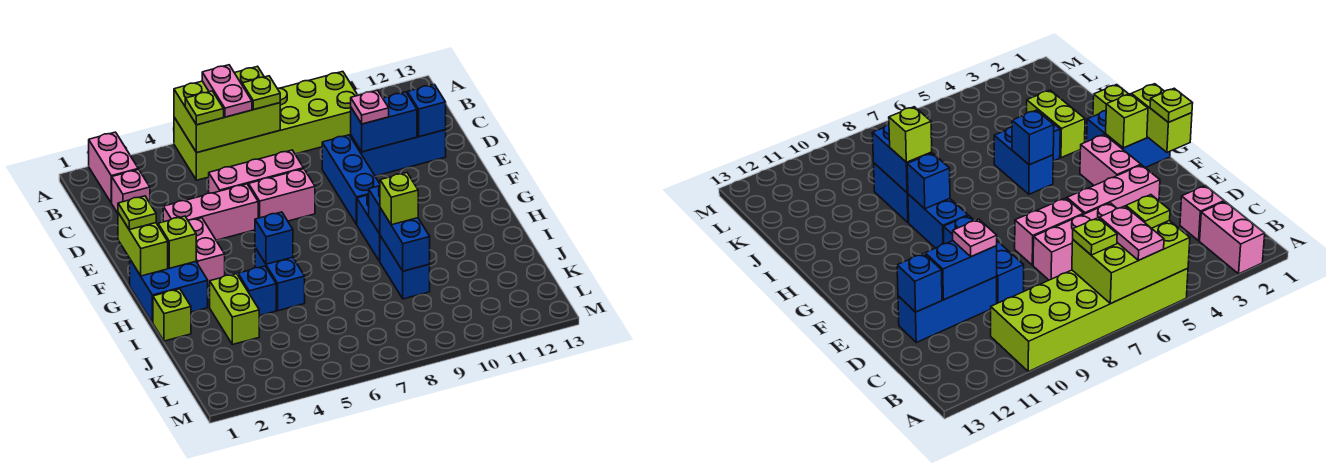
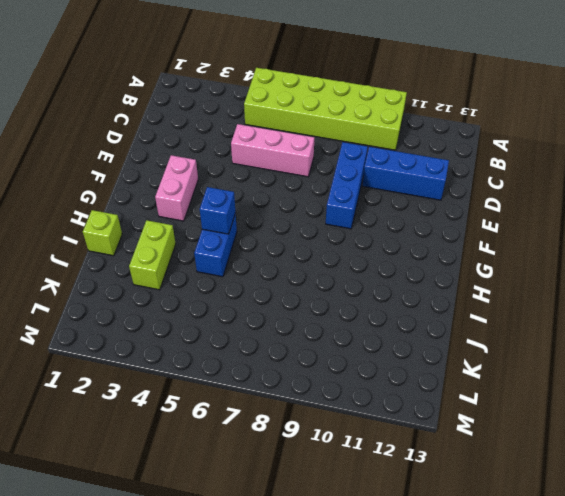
none -> pink 1x2 brick [89,132,138,203]
none -> pink 1x1 brick [112,169,150,213]
none -> pink 1x3 brick [163,184,258,240]
none -> pink 1x2 brick [249,169,315,221]

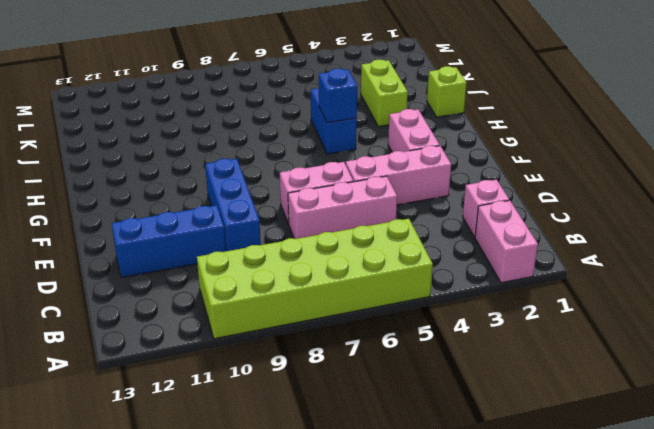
none -> blue 2x2 brick [130,260,208,322]
none -> blue 1x2 brick [357,195,380,261]
none -> blue 1x1 brick [238,266,276,316]
none -> blue 1x2 brick [380,236,430,299]

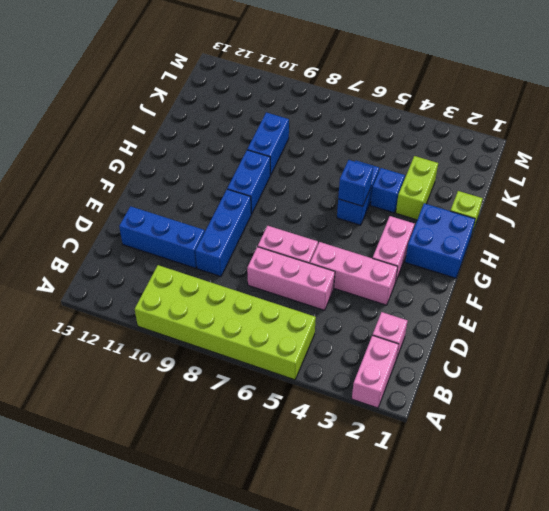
none -> lime 2x3 brick [174,66,280,153]
none -> blue 1x2 brick [351,92,417,152]
none -> blue 1x1 brick [407,84,446,137]
none -> lime 1x2 brick [118,213,168,276]

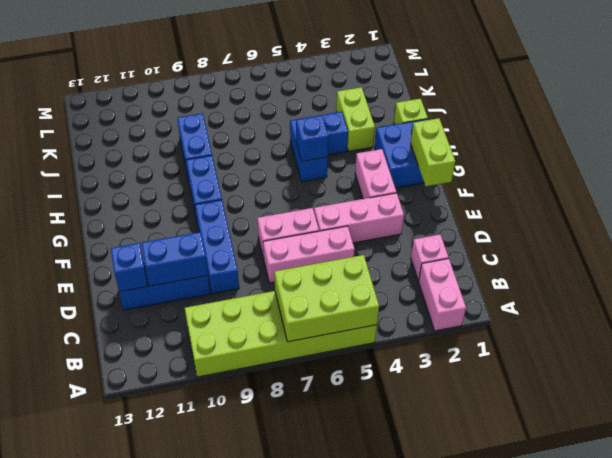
none -> lime 1x1 brick [158,216,196,268]
none -> blue 1x1 brick [369,186,380,234]
none -> blue 1x2 brick [380,208,430,271]
none -> pink 1x2 plate [202,65,252,117]

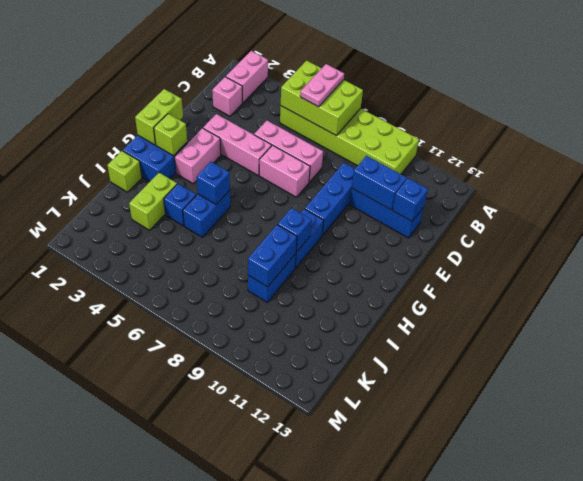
none -> lime 1x1 plate [185,91,224,125]
none -> lime 1x1 plate [242,76,280,110]
none -> pink 1x1 plate [351,90,389,124]
none -> lime 1x1 plate [118,196,156,230]

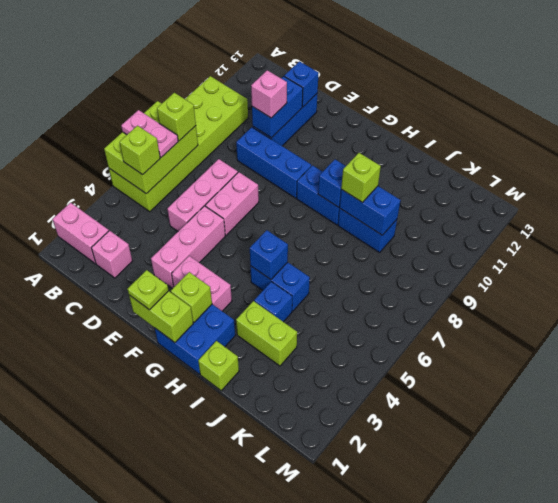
lime 1x1 brick [120,126,160,175] -> lime 1x1 plate [185,91,224,125]
lime 1x1 brick [157,93,196,141] -> lime 1x1 plate [242,76,280,110]
pink 1x1 brick [251,70,287,118] -> pink 1x1 plate [351,90,389,124]

